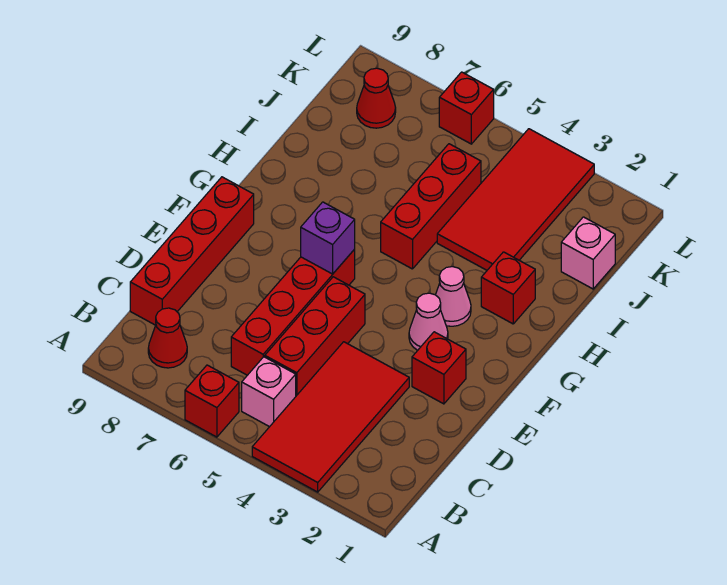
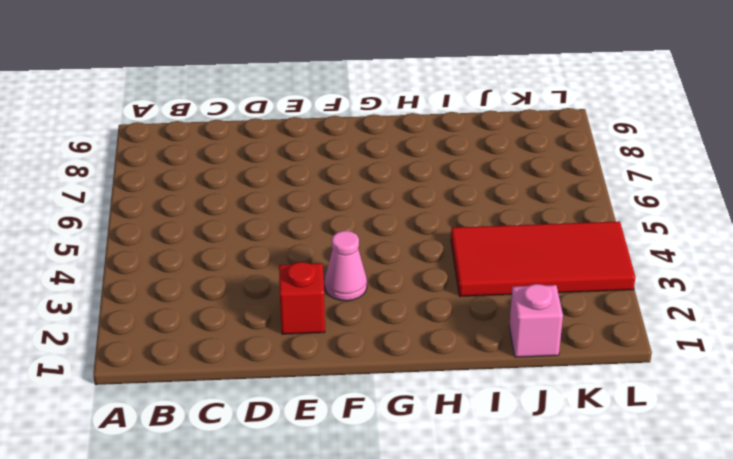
none -> red 2x4 tile [252,342,409,492]
none -> red 1x1 brick [185,365,239,437]
none -> pink 1x1 brick [242,357,296,427]

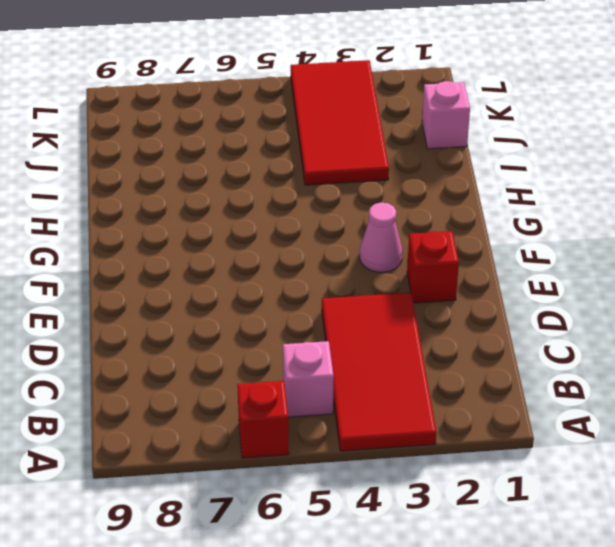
none -> red 1x1 cone [148,308,187,368]
none -> red 1x3 brick [265,277,365,396]
none -> red 1x4 brick [231,249,355,375]

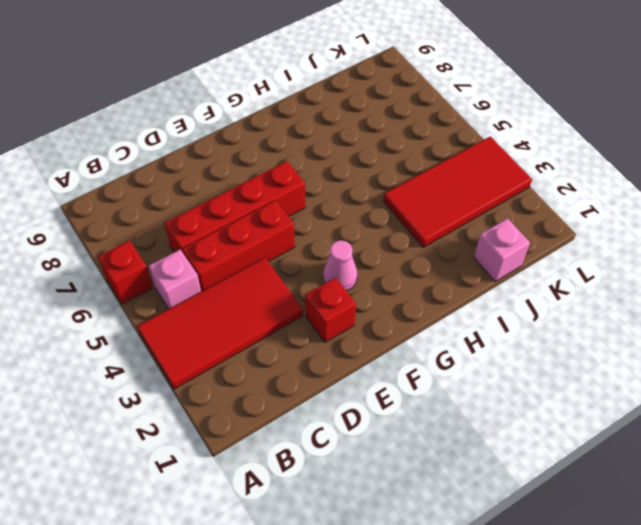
none -> red 1x1 cone [148,308,187,368]
none -> red 1x4 brick [130,177,254,325]
none -> pink 1x1 cone [436,267,471,326]

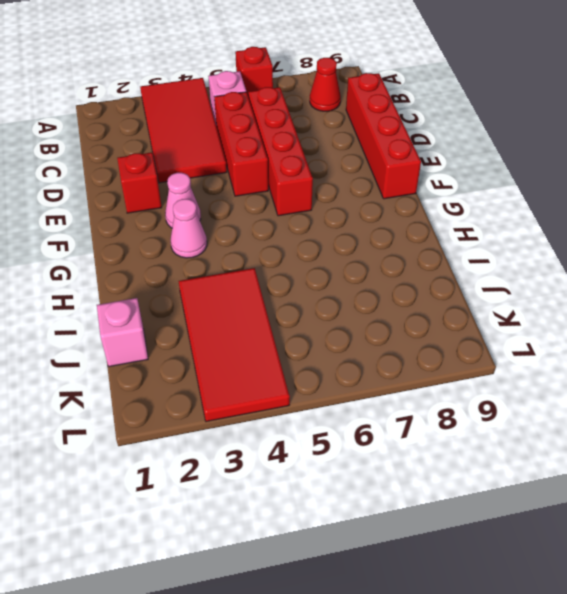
none -> red 1x1 brick [481,252,535,324]
none -> red 1x3 brick [381,144,481,269]
none -> red 1x1 cone [357,68,396,128]

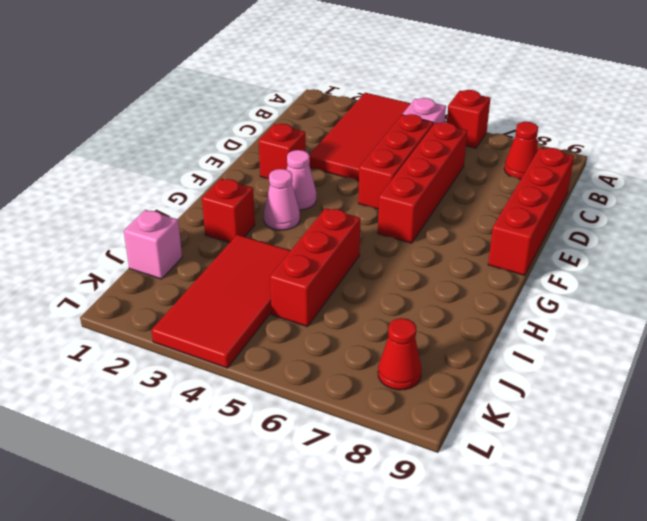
none -> red 1x1 brick [439,72,494,144]
none -> purple 1x1 brick [301,202,355,274]

